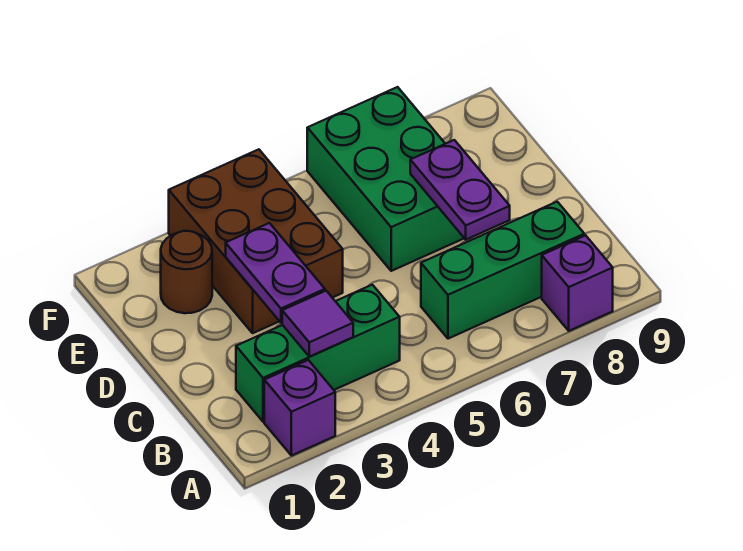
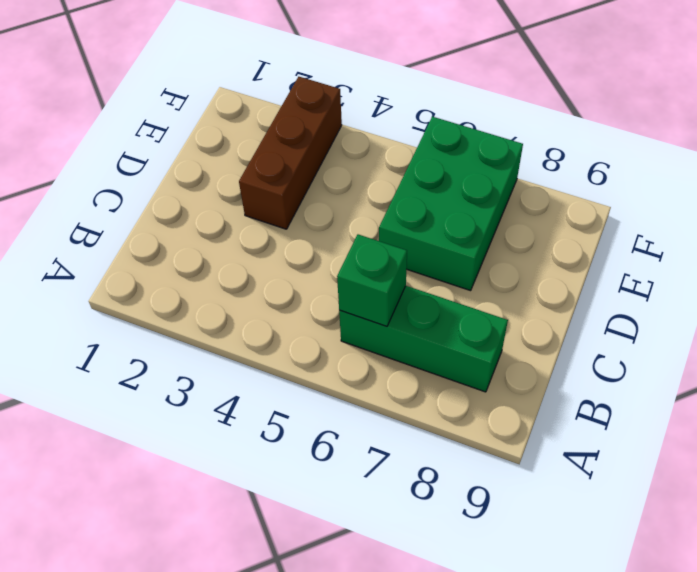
green 1x1 brick [337,234,407,326] -> none
brown 1x3 brick [239,77,342,229] -> brown 2x3 brick [169,149,343,333]
none -> purple 1x1 brick [264,360,335,456]
none -> purple 1x1 brick [542,235,613,331]

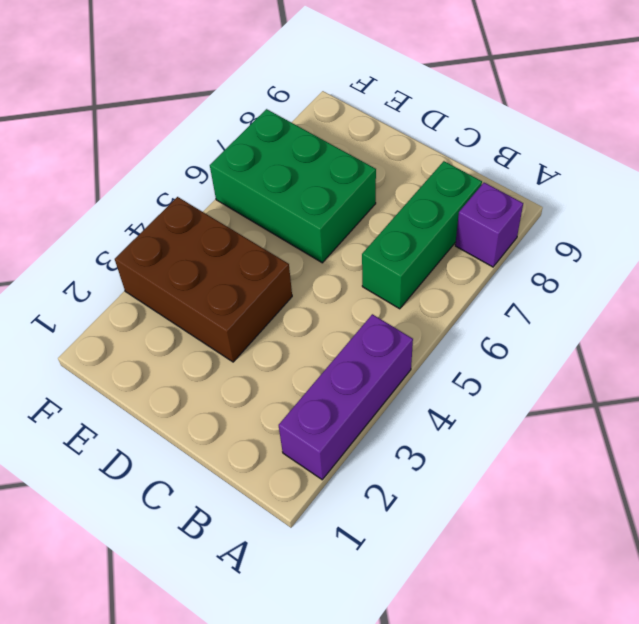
purple 1x3 brick [279,314,413,480] -> purple 1x1 brick [264,360,335,456]
none -> green 1x3 brick [236,285,400,422]
none -> brown 1x1 round brick [161,231,212,313]

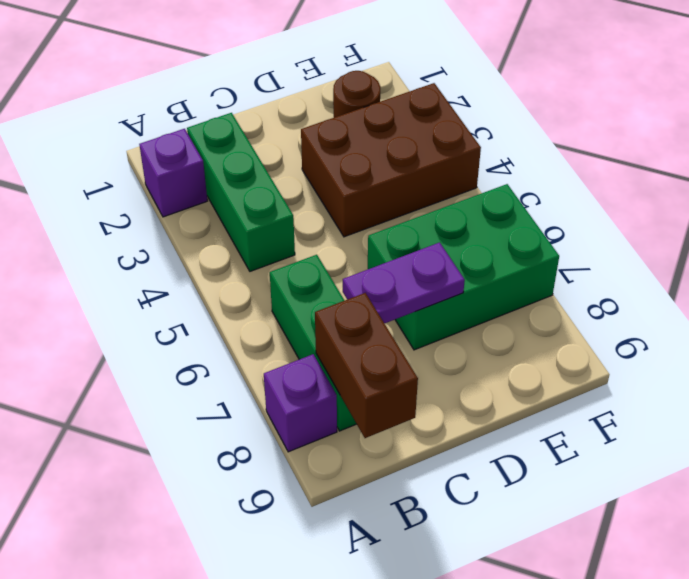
brown 1x2 brick [315,293,418,438] -> none
none -> purple 1x1 tile [282,291,353,357]
none -> purple 1x2 plate [226,223,325,323]

